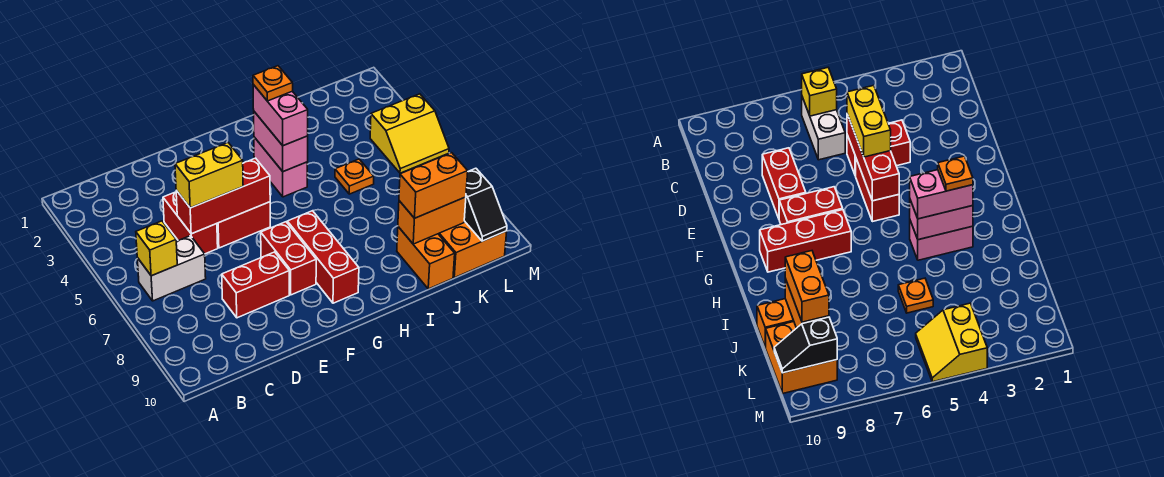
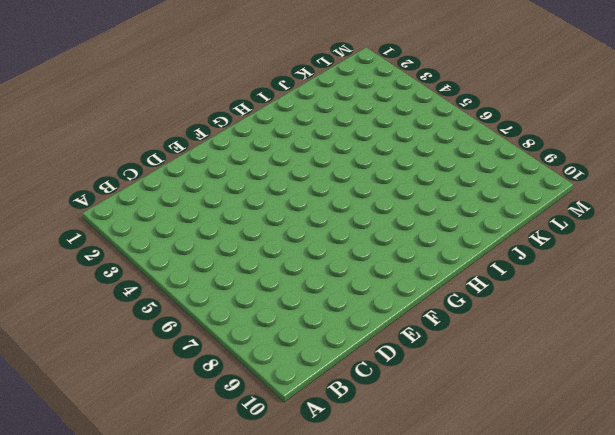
none -> white 1x2 brick [137,236,206,301]
none -> red 1x2 brick [163,192,218,254]
none -> red 1x2 brick [222,252,289,318]

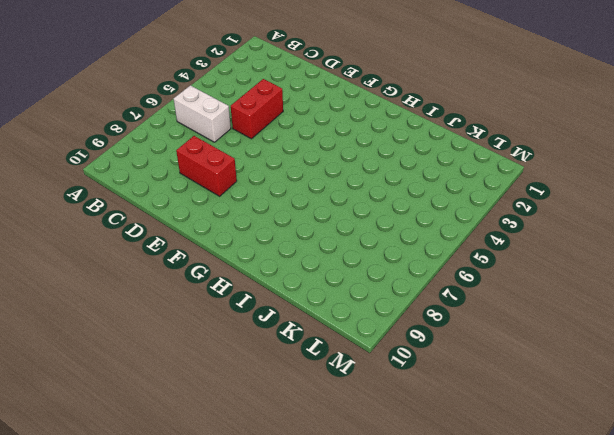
none -> red 1x2 brick [217,202,270,248]
none -> red 1x2 brick [261,222,316,295]
none -> red 1x3 brick [287,211,359,303]

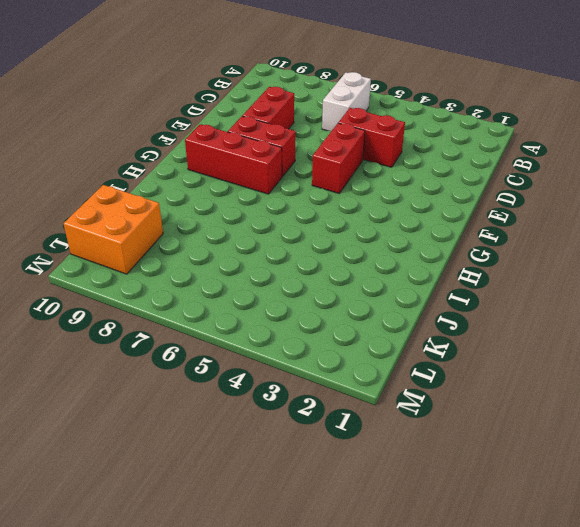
none -> pink 1x2 brick [254,137,308,197]
none -> orange 1x1 plate [335,159,374,194]
none -> orange 1x2 brick [397,227,455,289]

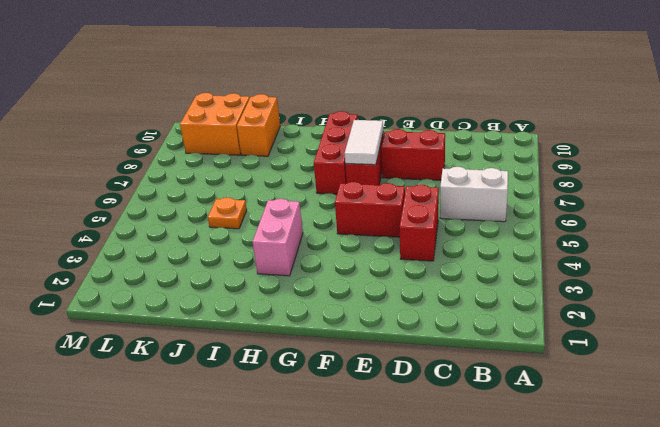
white 1x2 tile [345,120,383,165] -> none
none -> yellow 2x2 slope [370,94,449,173]
none -> yellow 1x1 brick [136,221,177,276]
none -> red 1x3 brick [176,158,270,234]

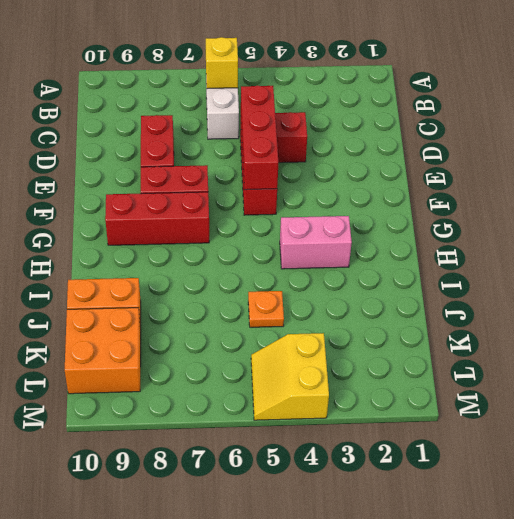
none -> pink 1x2 brick [254,112,308,172]
none -> orange 1x2 brick [398,197,466,244]
none -> black 1x2 slope [464,168,507,241]

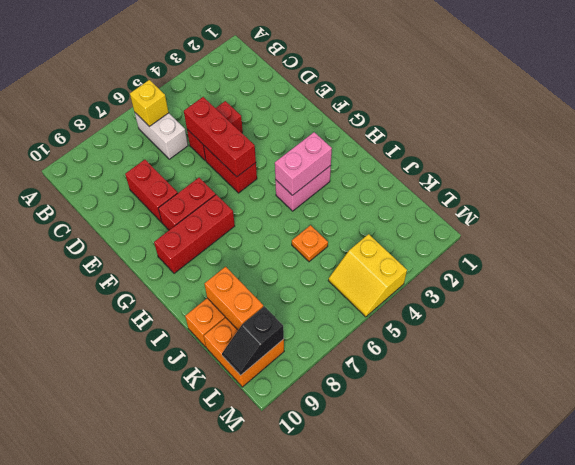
none -> yellow 1x2 brick [175,143,243,208]
none -> pink 1x2 brick [253,85,308,146]
none -> orange 1x2 brick [399,153,468,218]

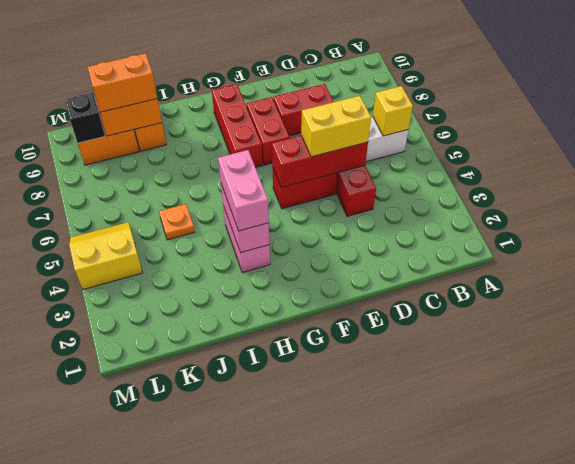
none -> orange 1x1 plate [253,66,293,101]

